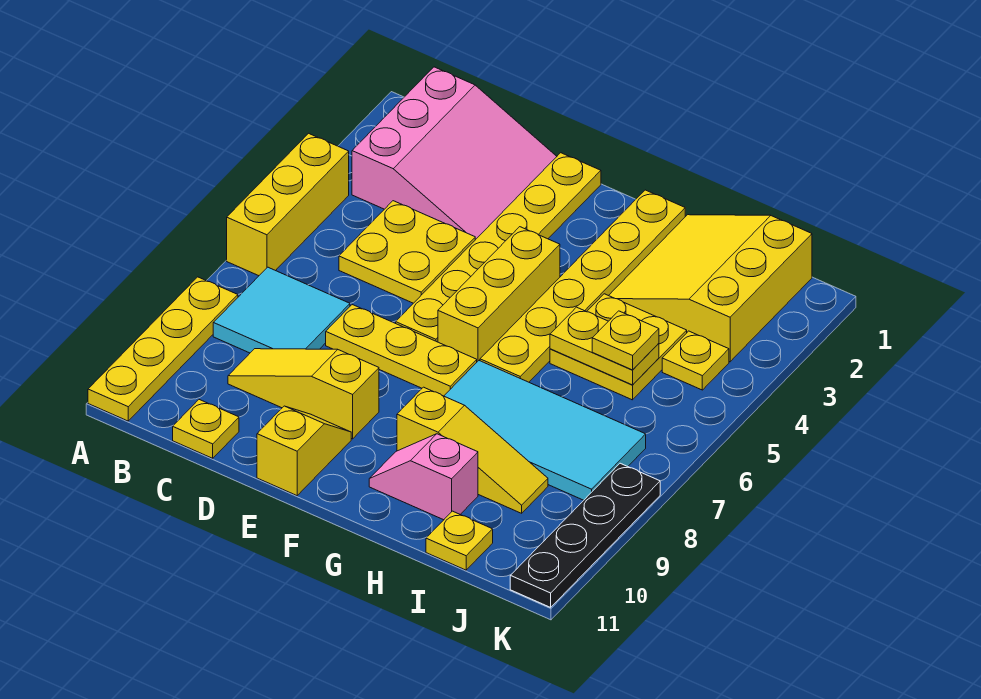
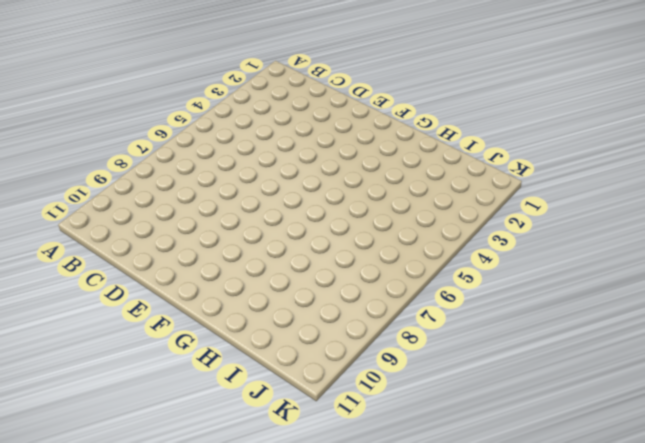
none -> yellow 1x3 brick [227,133,349,276]
none -> yellow 1x4 plate [88,277,238,421]
none -> pink 3x3 slope [352,67,557,240]

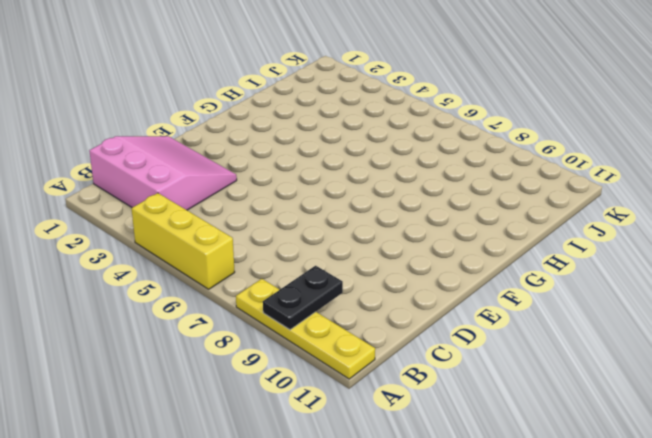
black 1x2 plate [263,266,343,330] -> none
none -> cyan 2x2 tile [213,267,350,353]
none -> yellow 2x2 plate [339,201,475,303]
none -> yellow 1x3 slope [228,349,379,439]

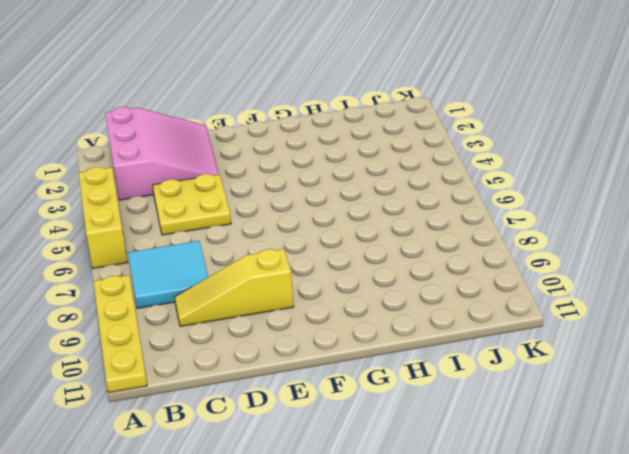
none -> yellow 1x1 plate [173,400,239,458]
none -> yellow 1x3 plate [326,305,477,396]
none -> yellow 1x6 plate [396,153,601,342]

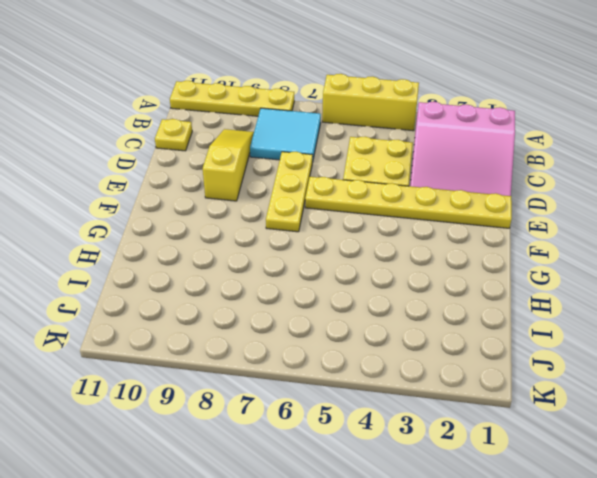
none -> yellow 1x2 slope [257,406,351,496]
none -> yellow 1x3 brick [438,227,560,362]
none -> yellow 1x6 plate [480,190,685,382]

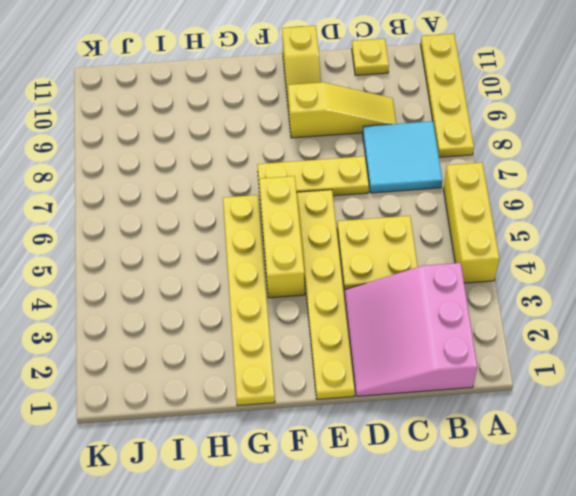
none -> cyan 2x4 tile [444,361,646,500]
none -> yellow 1x3 slope [397,387,548,513]
none -> pink 1x2 slope [369,434,478,520]

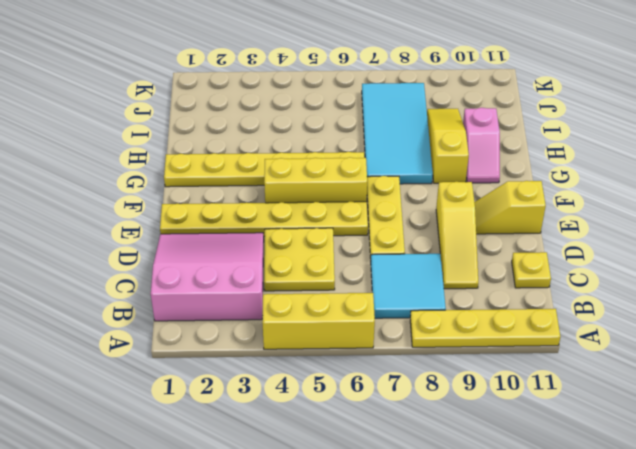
none -> yellow 3x3 slope [609,215,812,362]
none -> yellow 2x2 plate [550,294,687,400]
none -> yellow 1x1 plate [426,511,493,570]

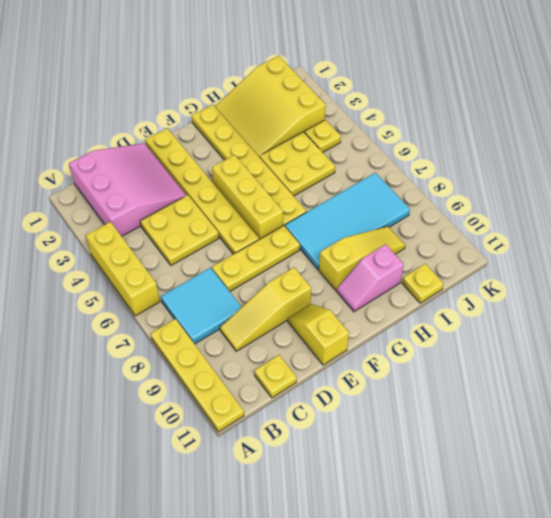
none -> black 1x4 plate [510,463,660,607]
none -> yellow 1x2 plate [550,307,659,385]
none -> yellow 1x1 plate [592,311,659,370]

